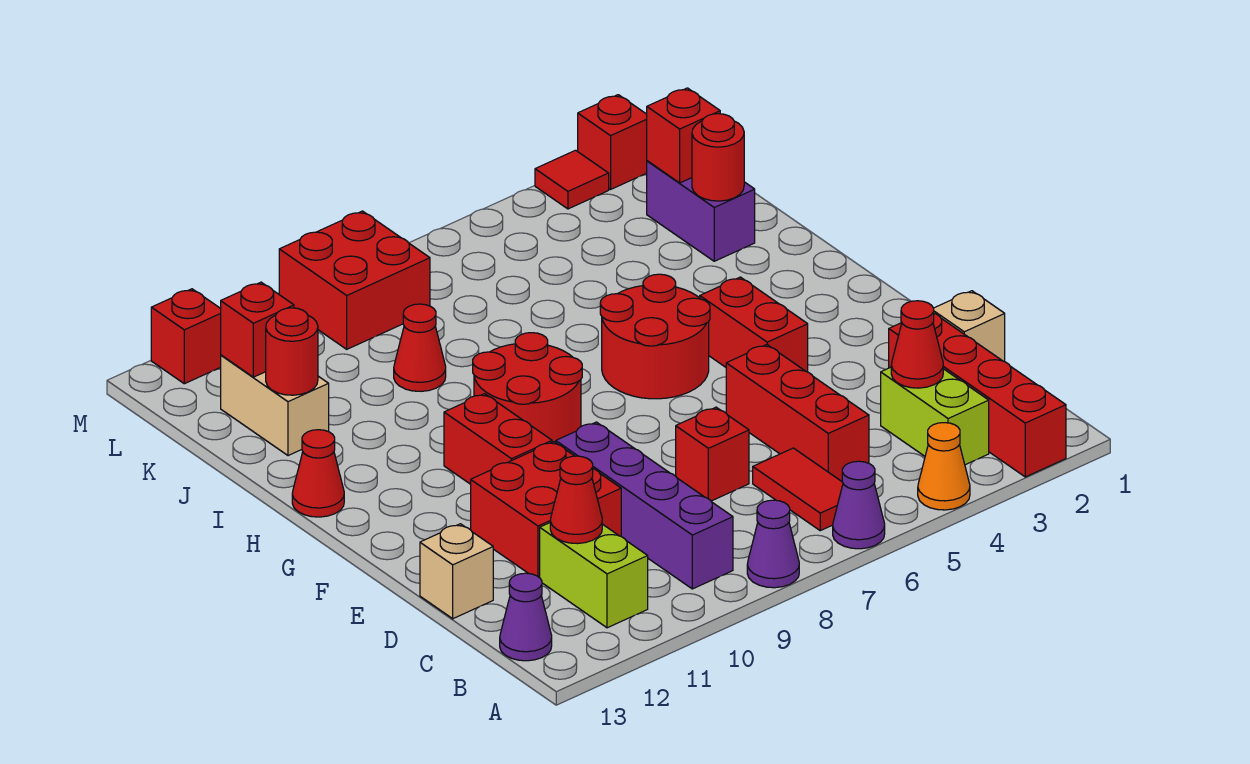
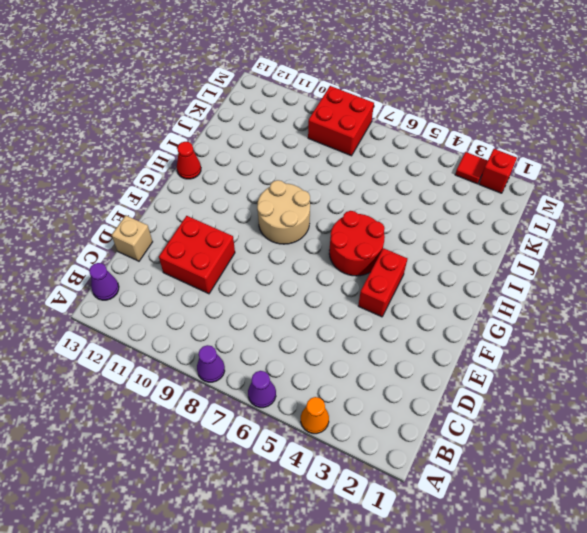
tan 2x2 round brick [257,180,310,244] -> red 2x2 round brick [473,333,582,443]
none -> red 1x4 brick [889,313,1066,477]
none -> lime 1x2 brick [881,367,989,465]
none -> red 1x2 tile [753,448,843,531]
none -> purple 1x4 brick [556,422,733,589]

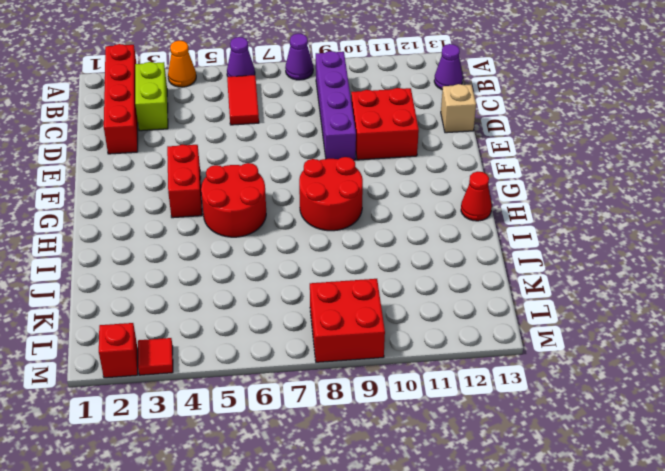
none -> lime 1x2 brick [540,523,648,628]
none -> red 1x3 brick [726,345,869,481]
none -> tan 1x1 brick [934,291,1005,362]
none -> red 1x1 brick [676,407,749,501]

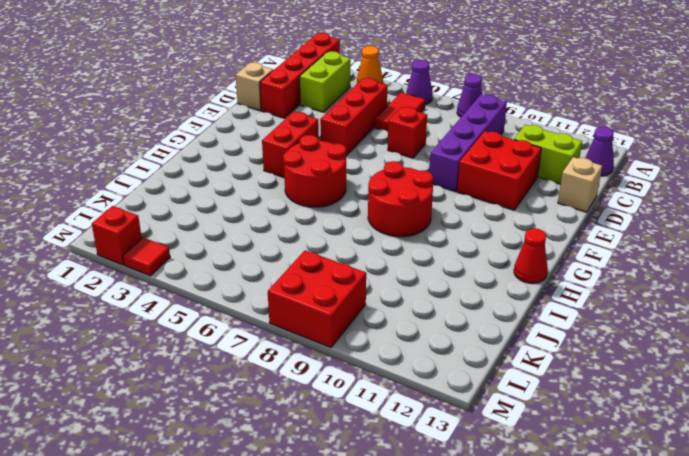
lime 1x2 brick [514,125,582,184] -> lime 1x2 brick turned to [540,523,648,628]
none -> red 1x2 brick [444,394,552,484]
none -> purple 1x2 brick [647,161,755,261]
none -> red 1x1 cone [394,304,446,391]
none -> tan 1x2 brick [221,355,329,456]

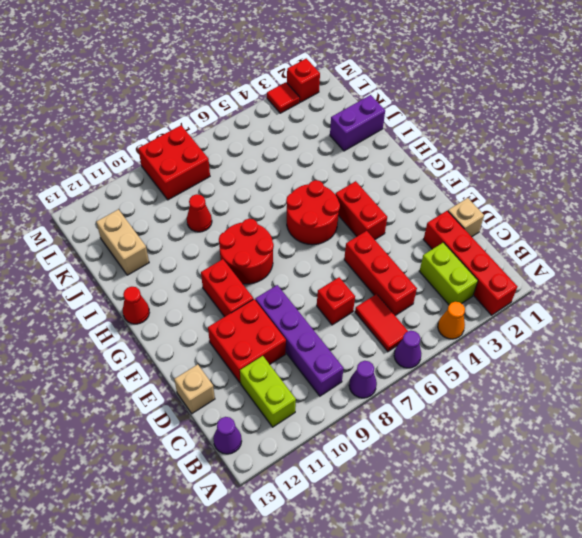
purple 1x2 brick [330,95,385,151] -> purple 1x2 brick turned to [647,161,755,261]
none -> red 1x1 brick [151,289,221,384]
none -> red 1x1 cone [891,301,943,388]
none -> red 1x1 cone [550,456,602,544]
none -> red 1x1 round brick [692,114,744,201]

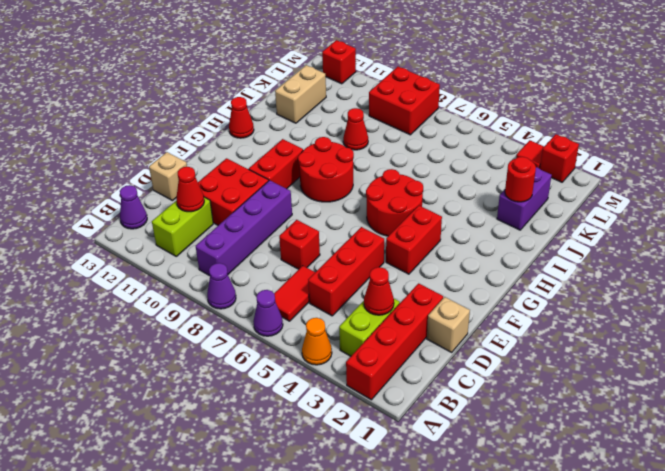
none -> red 1x1 round brick [266,308,318,395]
none -> red 1x1 brick [647,88,720,183]
none -> red 1x1 brick [221,282,294,377]

